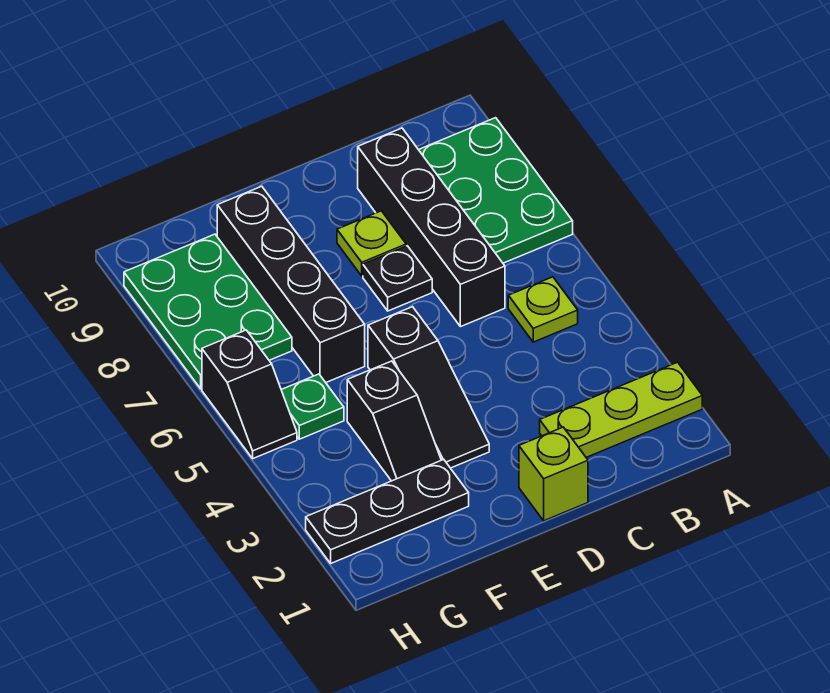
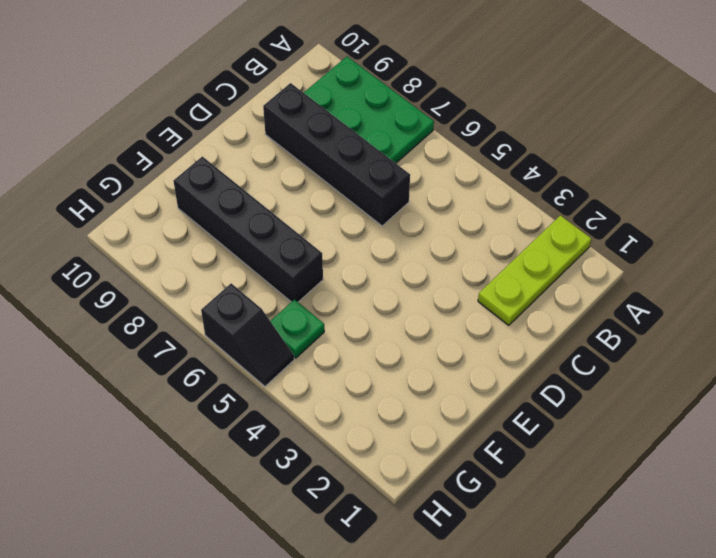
none -> lime 1x1 plate [508,277,578,342]
none -> lime 1x1 brick [519,427,588,521]
none -> black 1x1 plate [363,246,432,311]

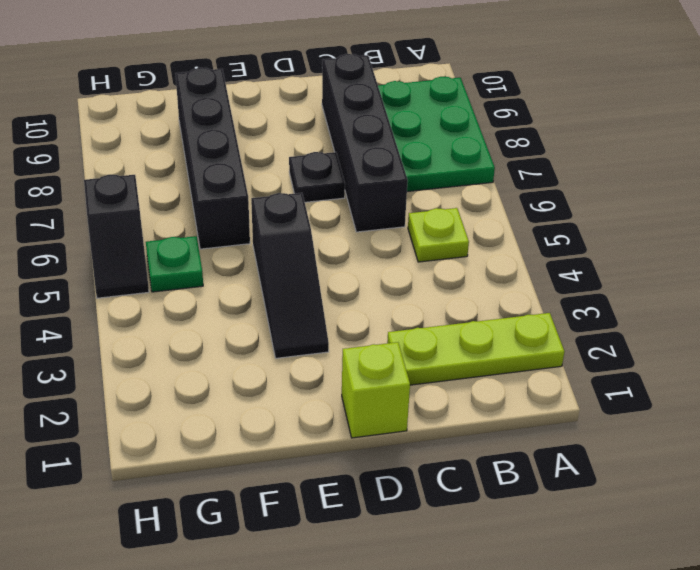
none -> lime 1x1 plate [337,211,406,276]
none -> black 1x3 plate [306,459,469,563]
none -> black 1x2 slope [347,361,441,481]

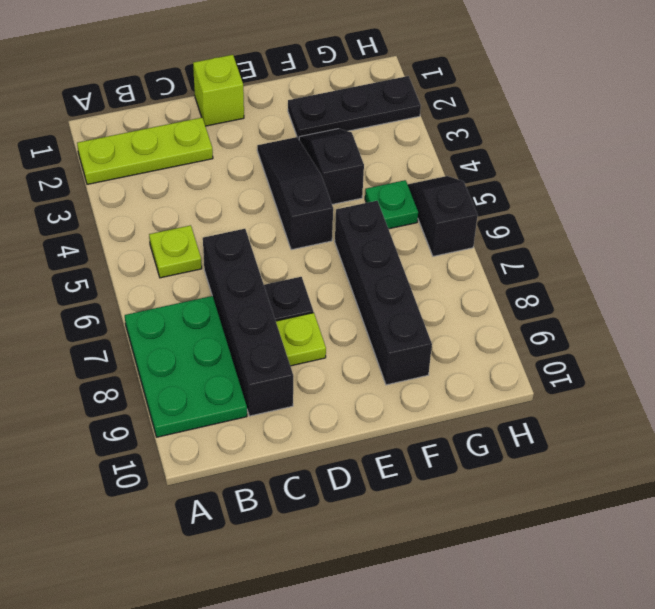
none -> green 2x3 plate [124,234,292,389]

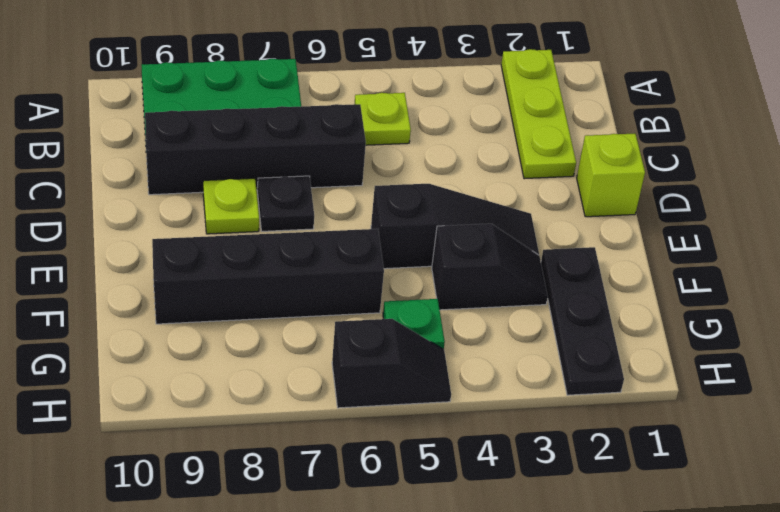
none -> green 2x3 plate [124,234,292,389]

